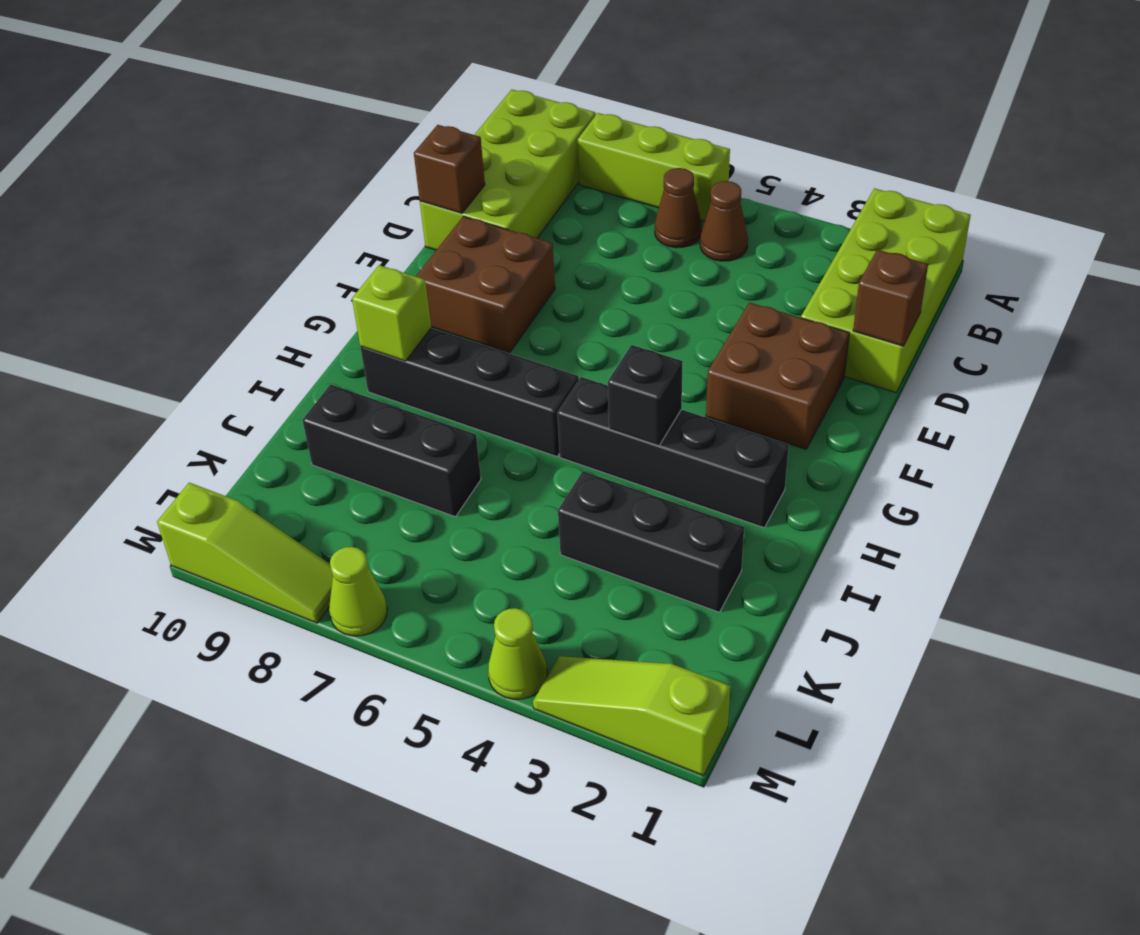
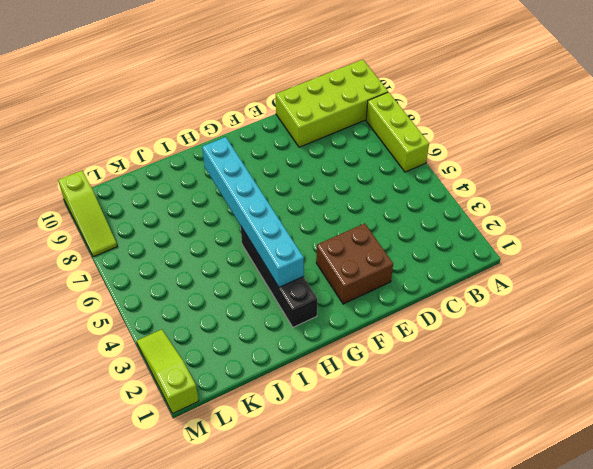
cyan 1x6 brick [202,137,304,287] -> black 1x1 brick [608,345,683,446]
none -> lime 2x4 brick [801,188,971,392]
none -> brown 1x1 cone [700,181,748,261]
none -> brown 1x1 cone [655,168,702,248]

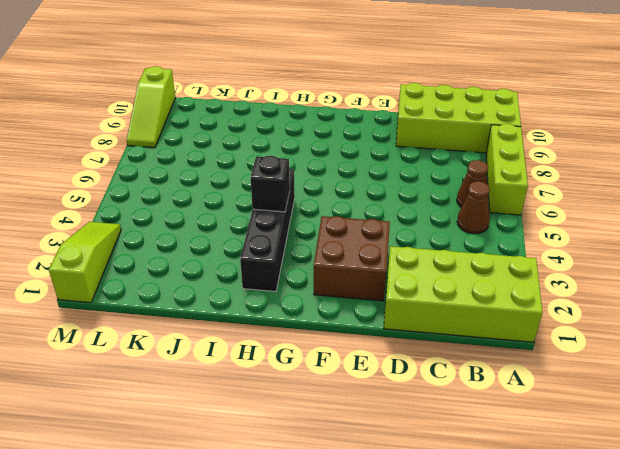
none -> brown 2x2 brick [416,216,555,353]
none -> black 1x4 brick [360,328,579,456]
none -> black 1x3 brick [558,471,744,612]

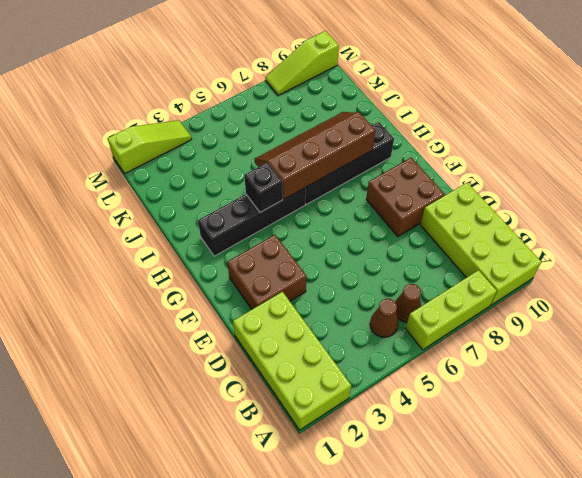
brown 2x4 slope [254,112,376,199] -> none
none -> black 1x3 brick [558,471,744,612]
none -> black 1x3 brick [302,384,481,517]
none -> lime 1x1 cone [488,608,547,699]

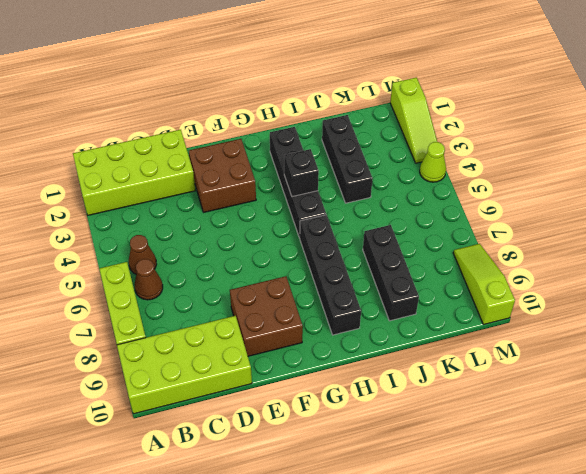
none -> lime 1x1 cone [329,547,387,636]
none -> brown 1x1 brick [853,250,928,346]
none -> brown 1x1 brick [414,125,485,213]

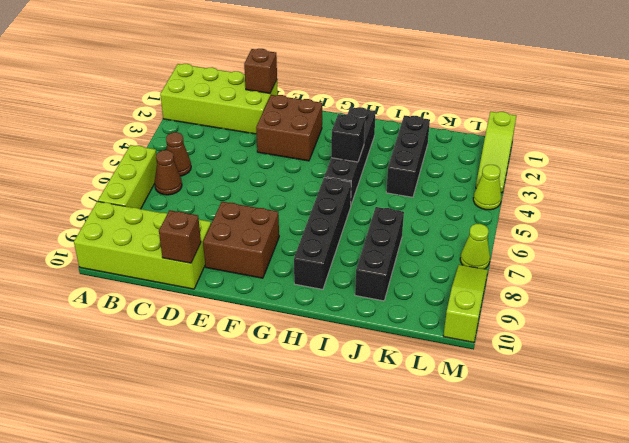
none -> lime 1x1 brick [352,265,431,361]

